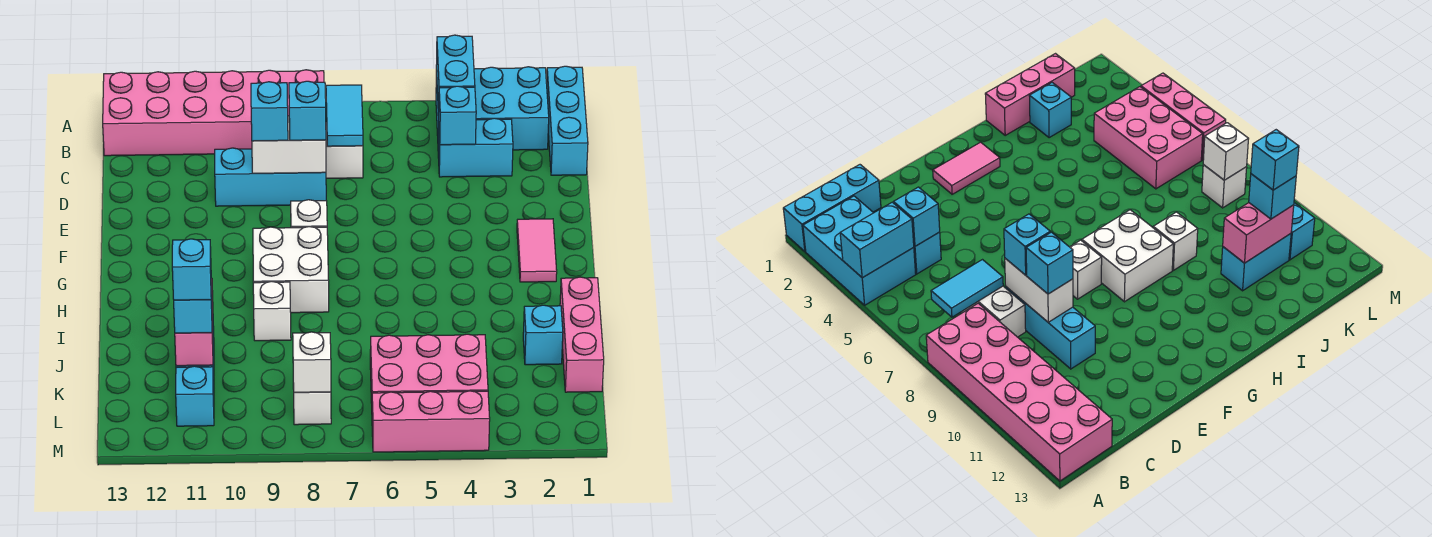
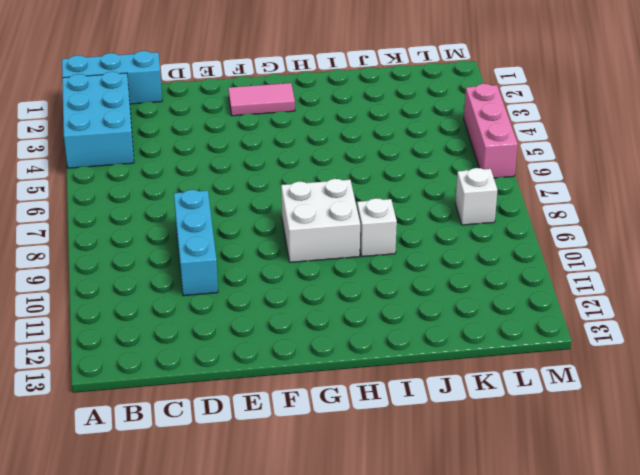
none -> pink 2x6 brick [103,70,324,156]
none -> cyan 1x2 brick [438,118,513,177]
none -> white 1x2 brick [326,122,363,178]

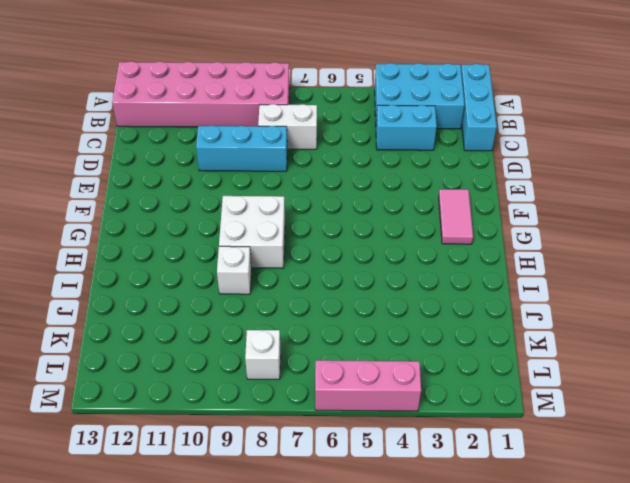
none -> white 1x1 brick [291,200,327,228]
none -> pink 1x3 brick [560,277,604,392]
none -> cyan 1x1 brick [523,305,563,365]

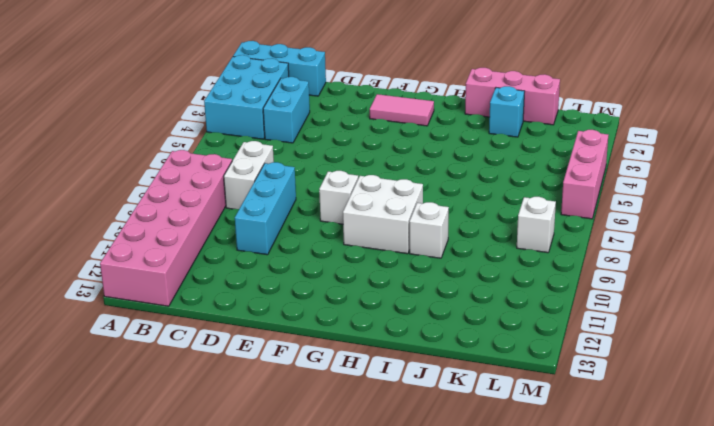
none -> cyan 1x2 brick [1221,234,1291,291]
none -> pink 2x3 brick [370,334,488,403]
none -> cyan 1x1 brick [176,366,214,426]

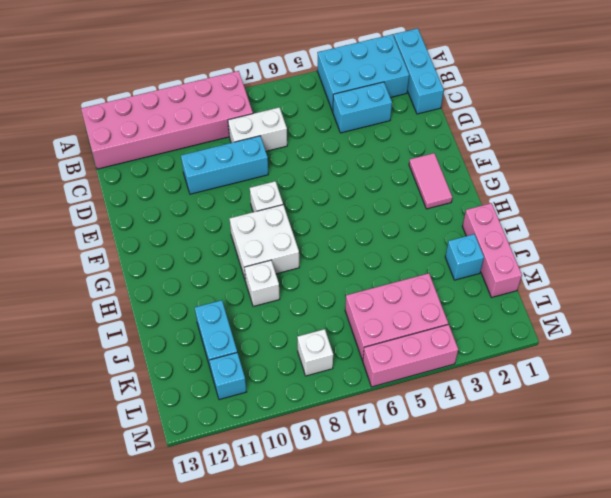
none -> cyan 1x2 brick [436,35,475,115]
none -> cyan 1x2 tile [326,85,363,146]
none -> cyan 1x1 brick [439,86,476,145]

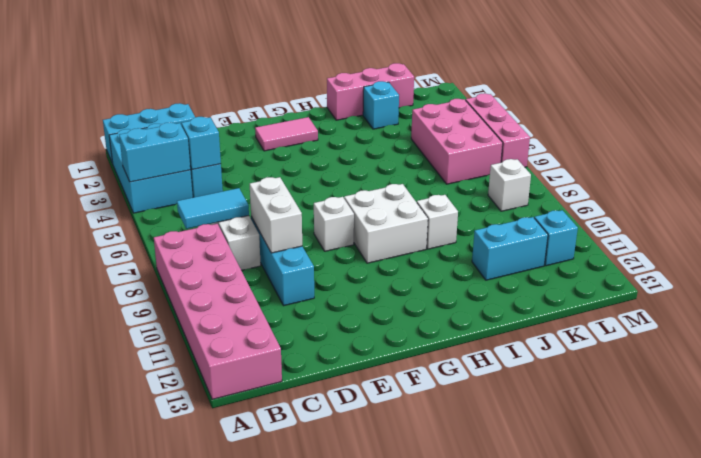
none -> pink 1x2 brick [175,278,213,366]
none -> white 1x1 brick [293,332,331,392]
none -> cyan 1x1 brick [289,81,326,140]

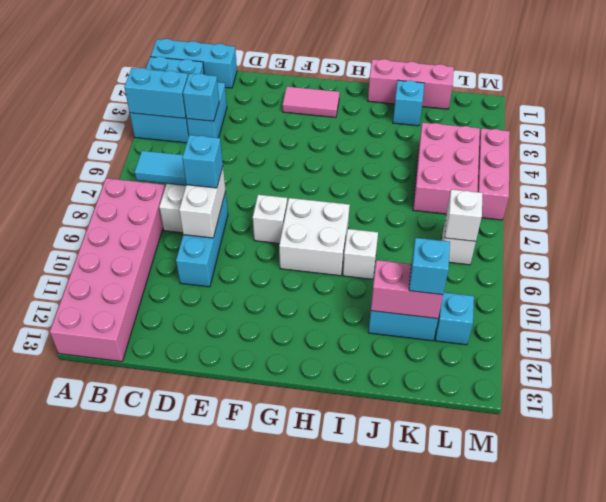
none -> cyan 1x1 brick [251,82,288,141]
none -> cyan 1x1 brick [172,239,211,300]

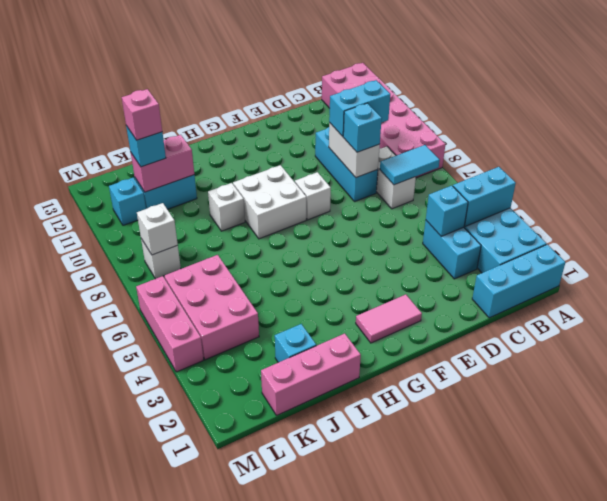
cyan 1x2 brick [329,80,390,136] -> cyan 1x1 brick [251,82,288,141]
pink 1x1 brick [122,89,162,140] -> cyan 1x1 brick [172,239,211,300]

